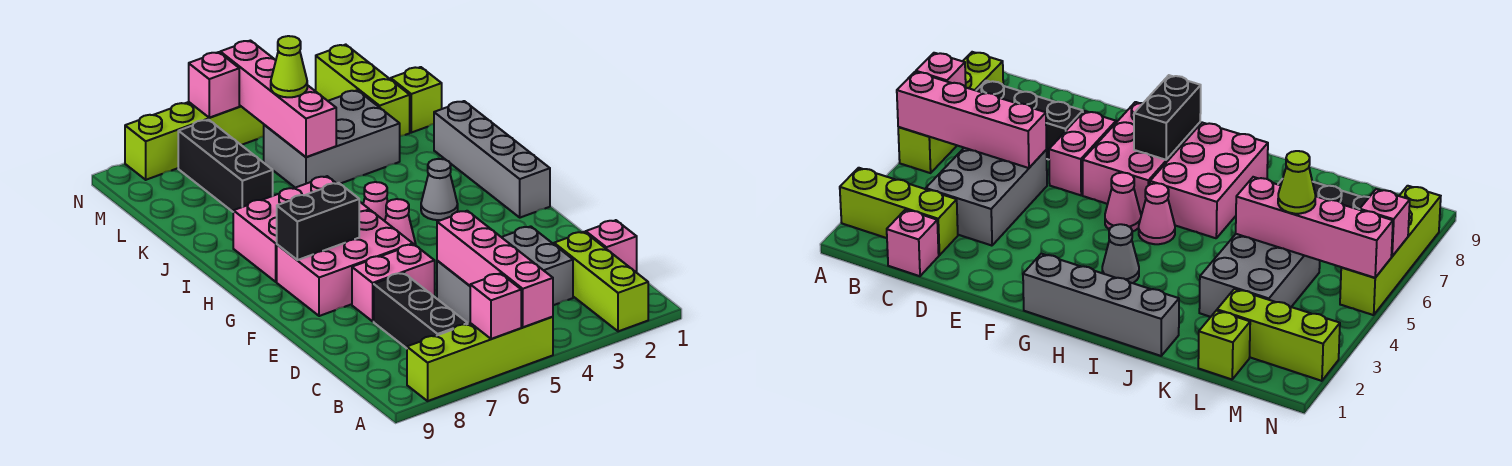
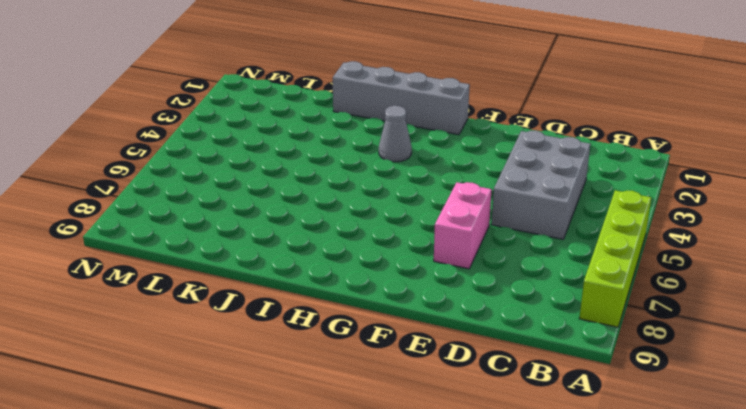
none -> lime 1x3 brick [554,232,648,331]
none -> black 1x3 brick [374,273,468,348]
none -> pink 1x1 brick [586,220,637,273]

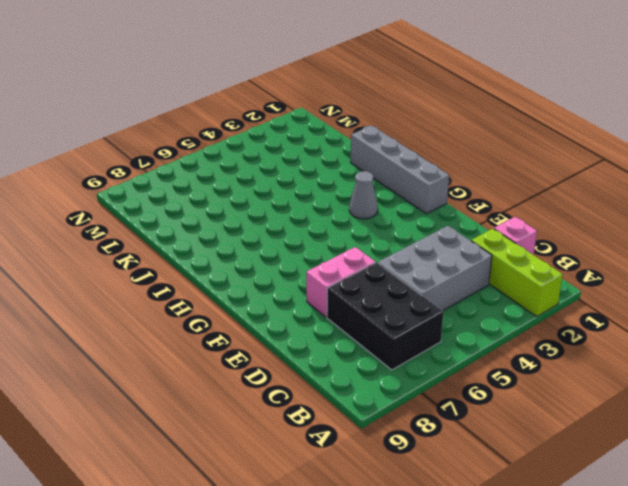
black 2x3 brick [327,263,443,370] -> black 1x3 brick [374,273,468,348]
none -> lime 1x4 brick [407,317,553,401]
none -> pink 2x3 brick [277,210,413,316]
none -> pink 1x1 cone [385,199,416,245]

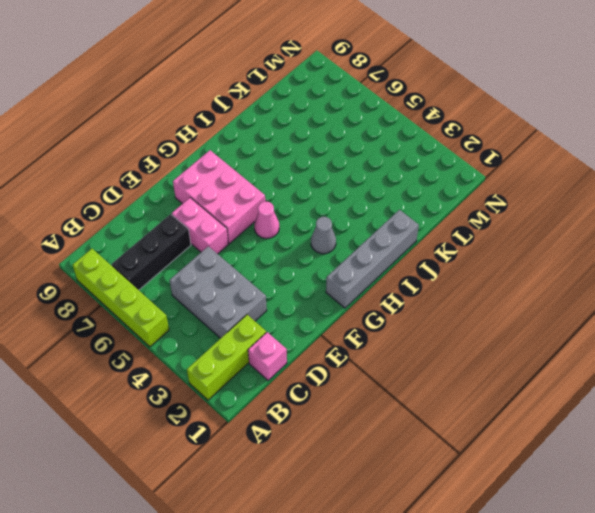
none -> pink 1x1 cone [363,182,388,221]
none -> pink 2x3 brick [233,176,369,282]
none -> grey 2x3 brick [264,90,400,188]

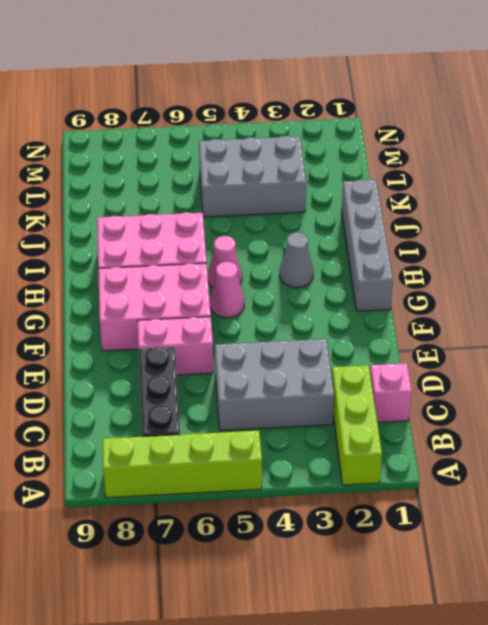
none -> black 1x3 brick [178,120,273,212]
none -> lime 1x1 brick [391,67,442,133]
none -> lime 1x3 brick [316,45,410,136]

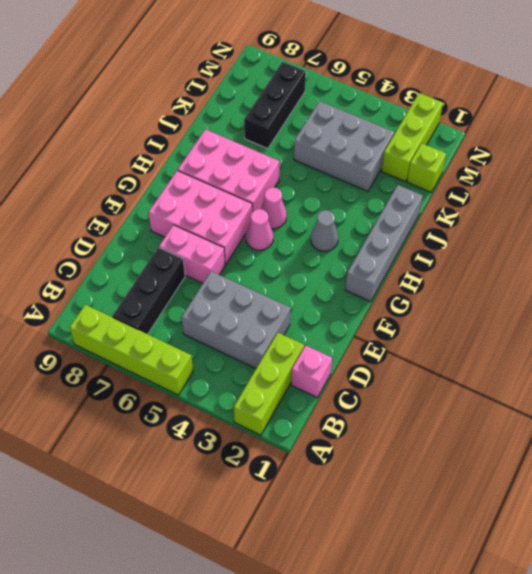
none -> lime 1x4 brick [125,102,264,180]
none -> pink 1x4 brick [437,211,553,327]
none -> pink 1x1 brick [470,273,521,339]

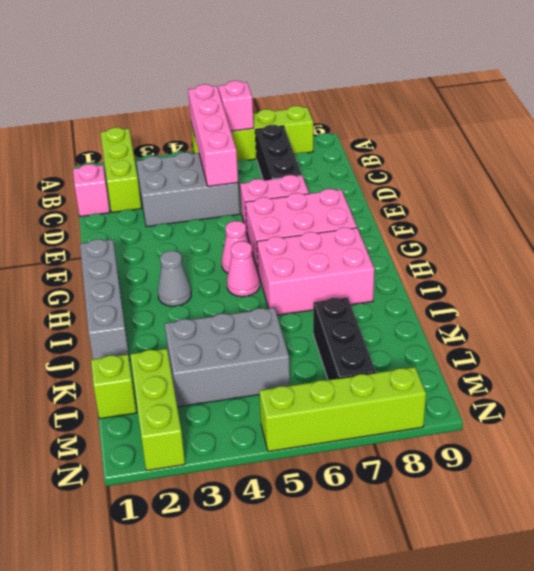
none -> black 1x2 brick [277,183,359,260]
none -> pink 1x4 brick [220,41,336,157]
none -> pink 1x1 brick [189,52,239,118]

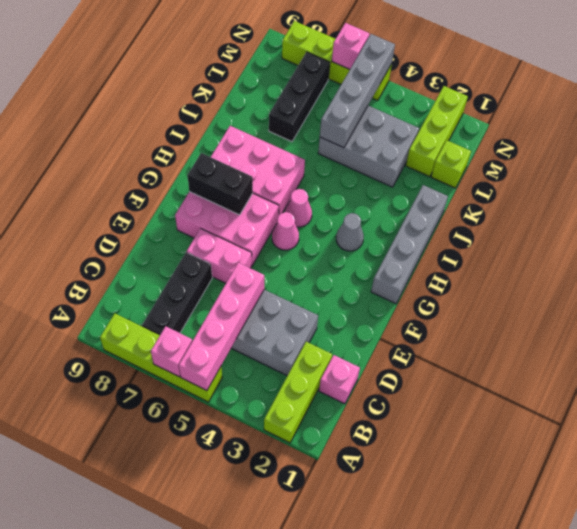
grey 1x4 brick [320,34,395,148] -> pink 1x4 brick [220,41,336,157]
none -> lime 1x1 cone [271,36,307,97]

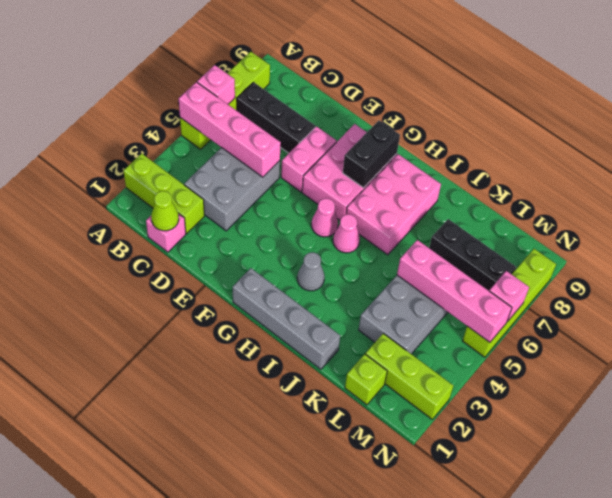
lime 1x1 cone [151,191,179,231] -> lime 1x1 cone moved to [271,36,307,97]

